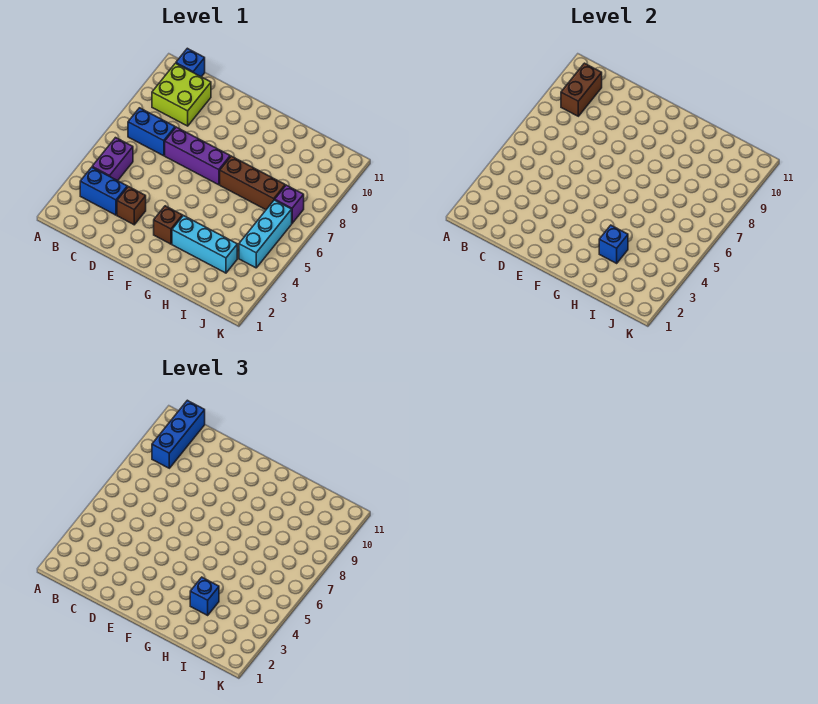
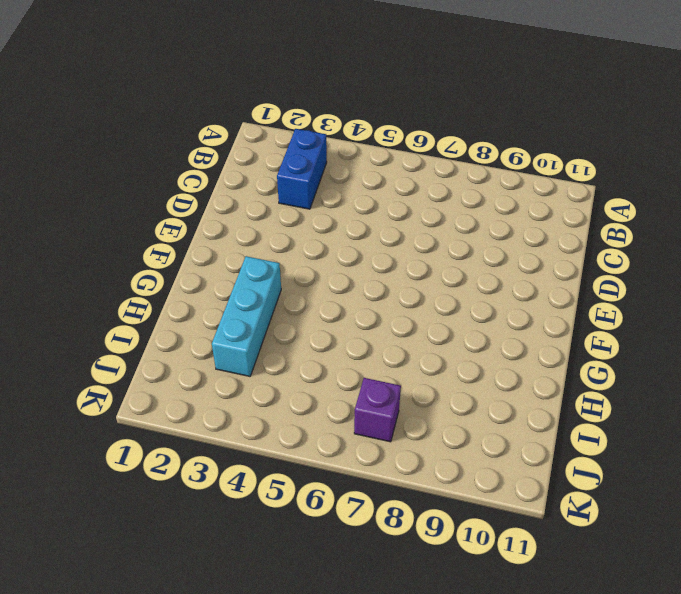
none -> purple 1x2 brick [92,138,133,181]
none -> blue 1x2 brick [128,108,175,156]
none -> lime 2x2 brick [152,63,211,126]

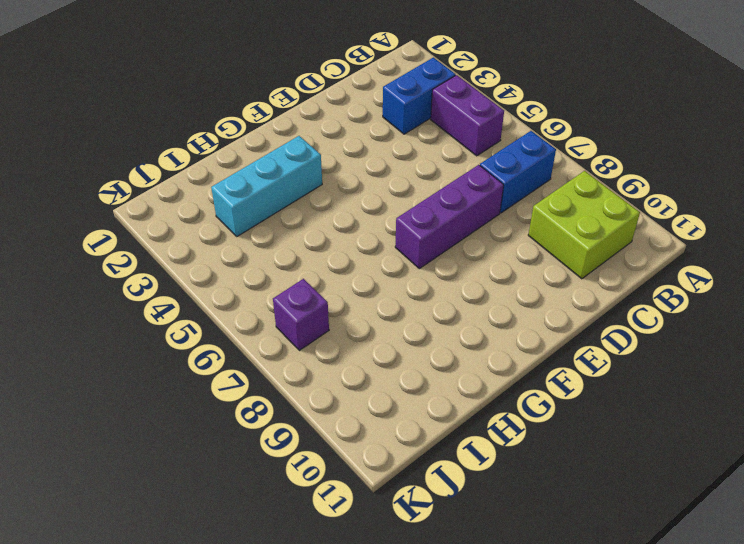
none -> blue 1x1 brick [176,48,205,77]
none -> brown 1x1 brick [117,187,146,225]
none -> brown 1x1 brick [154,206,182,244]

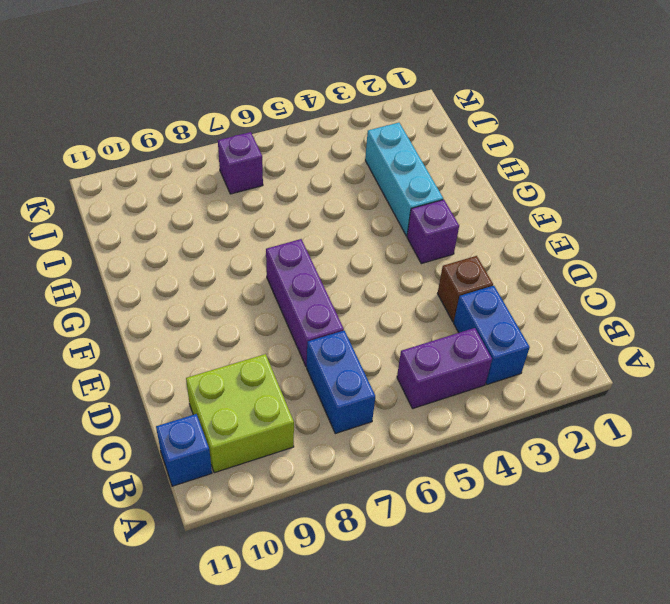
purple 1x1 brick [407,200,459,264] -> brown 1x1 brick [154,206,182,244]
none -> brown 1x3 brick [220,156,285,210]
none -> cyan 1x3 brick [239,200,292,268]
none -> brown 1x2 brick [561,63,602,116]

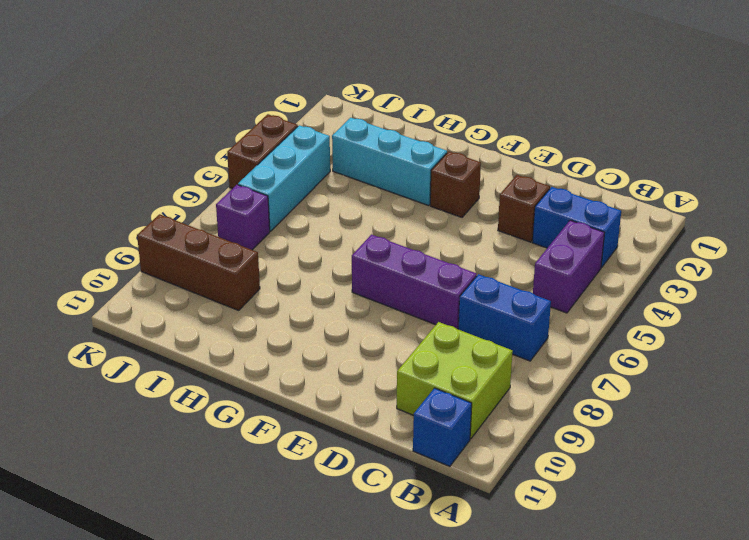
brown 1x3 brick [137,214,260,310] -> brown 1x3 brick moved to [220,156,285,210]
brown 1x2 brick [227,114,298,189] -> brown 1x2 brick moved to [561,63,602,116]
none -> blue 1x1 brick [599,225,628,263]
none -> blue 1x3 brick [152,400,205,468]
none -> blue 1x1 brick [190,577,219,615]

